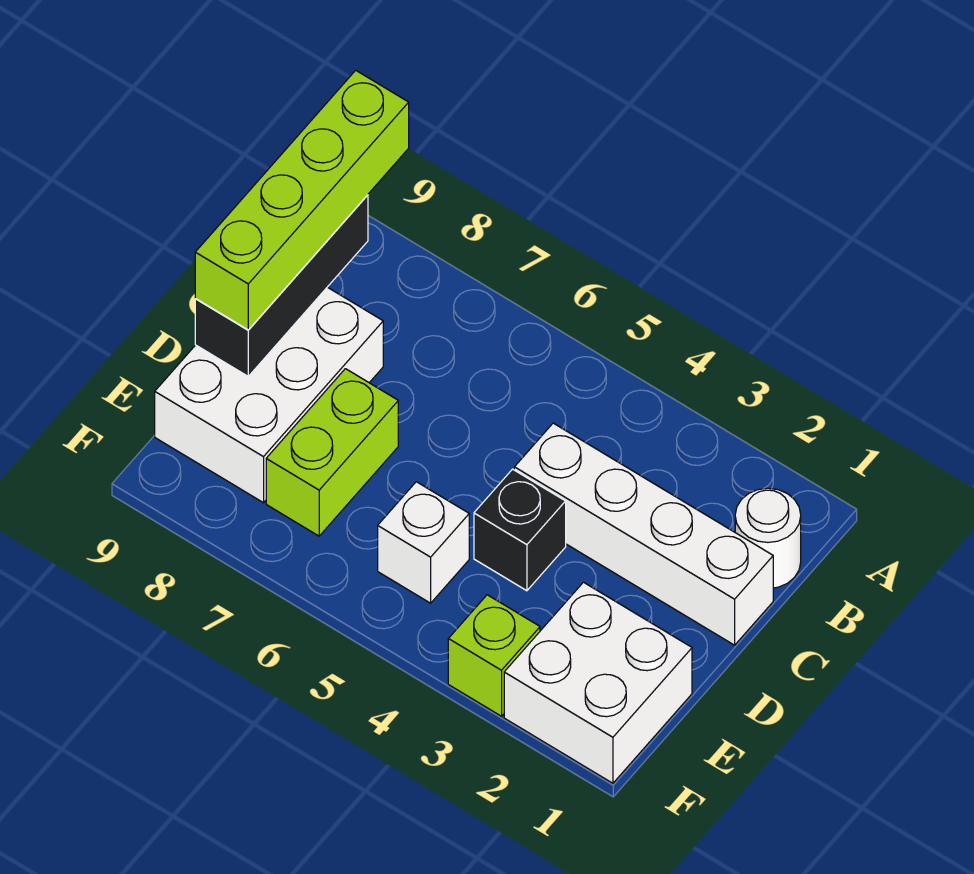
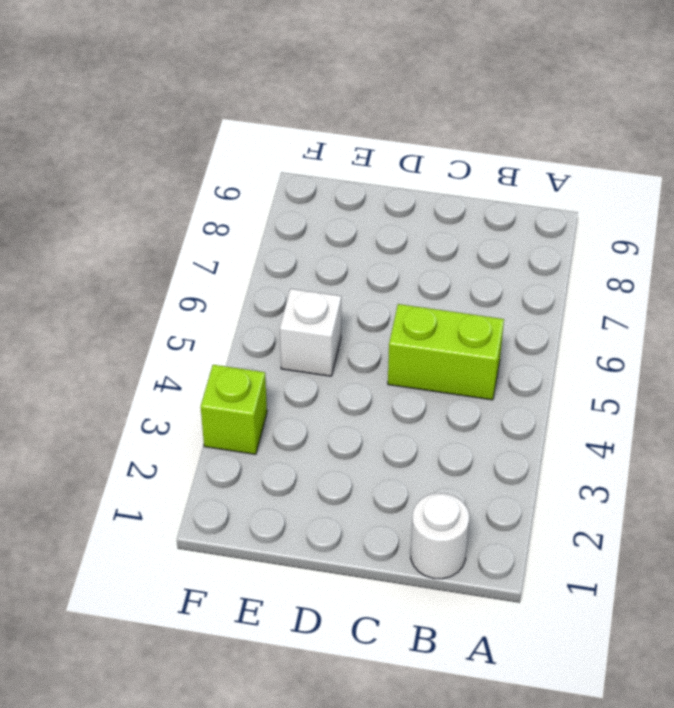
lime 1x2 brick [388,304,504,400] -> lime 1x2 brick moved to [266,369,398,536]
none -> white 1x4 brick [514,423,773,645]
none -> white 2x3 brick [155,287,383,503]

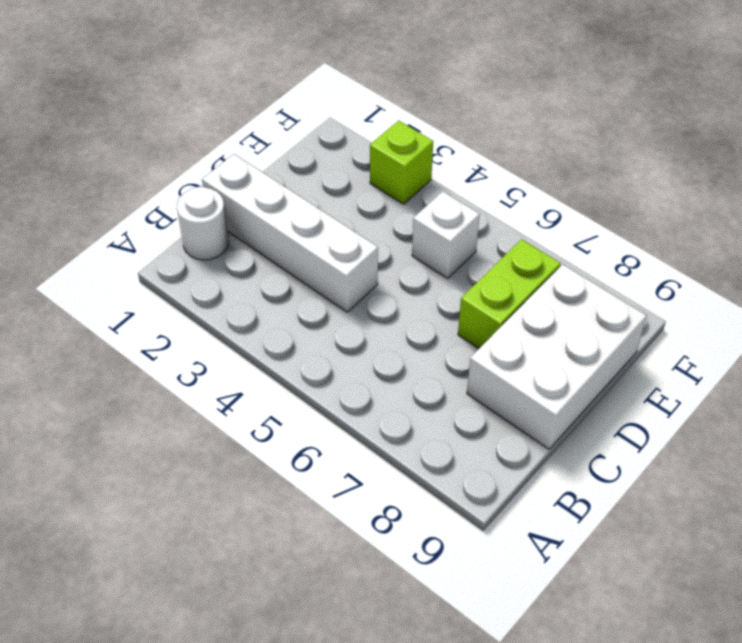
none -> black 1x1 brick [474,469,566,591]
none -> white 2x2 brick [504,582,692,783]

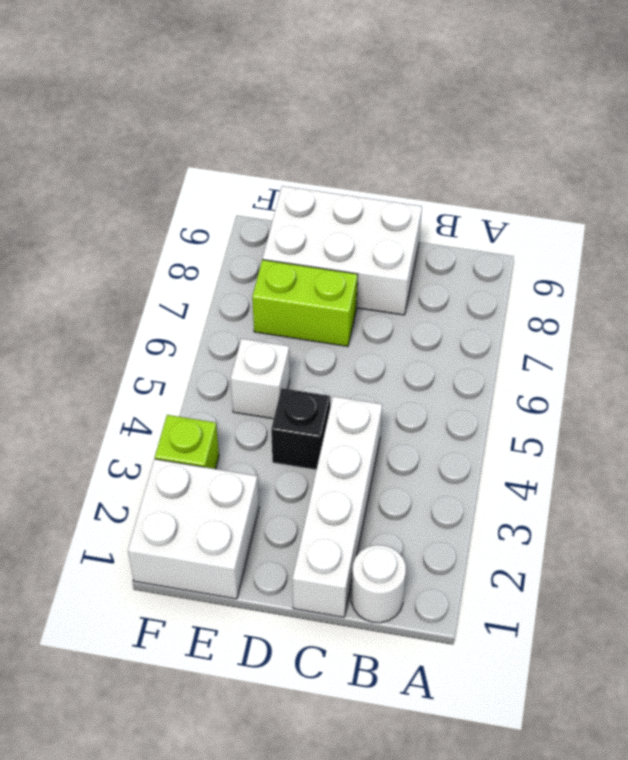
none -> black 1x3 brick [195,195,368,376]
none -> lime 1x4 brick [195,70,409,330]

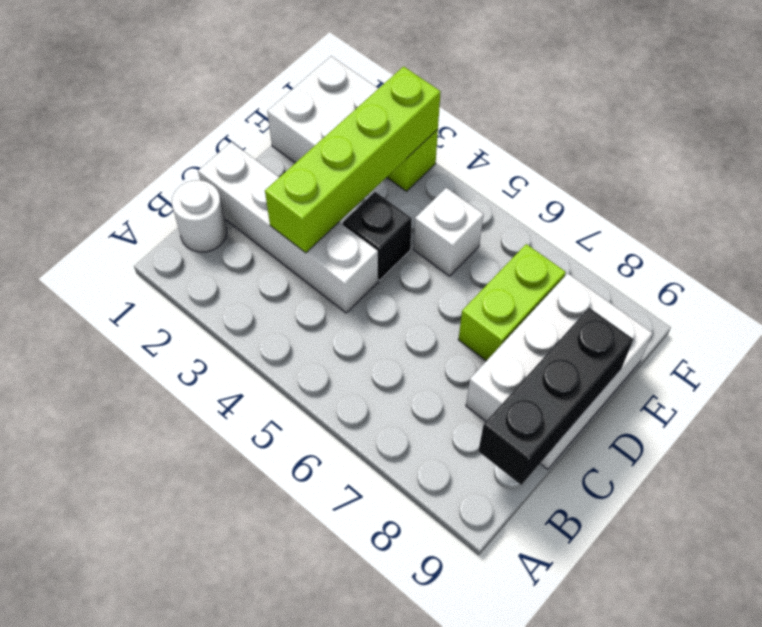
lime 1x4 brick [265,66,441,253] -> lime 1x4 brick moved to [195,70,409,330]

